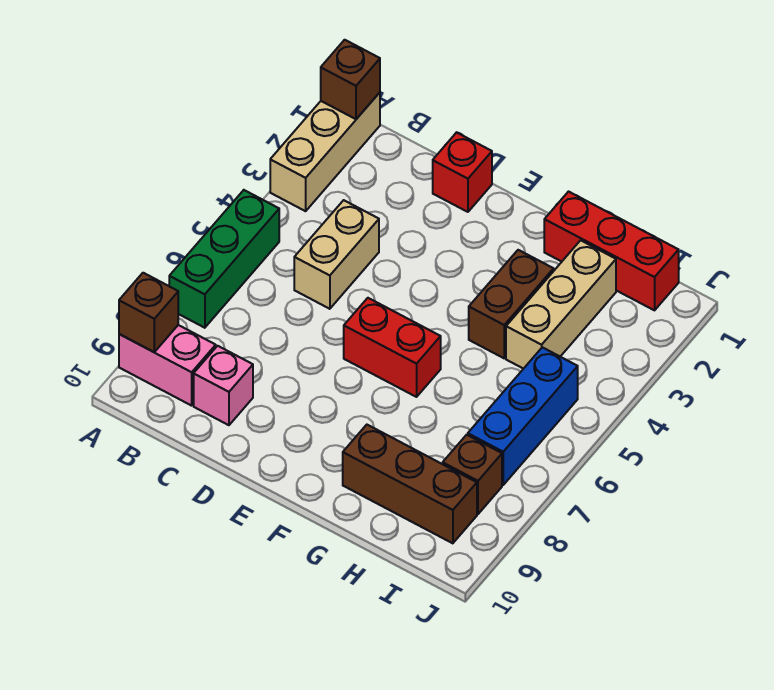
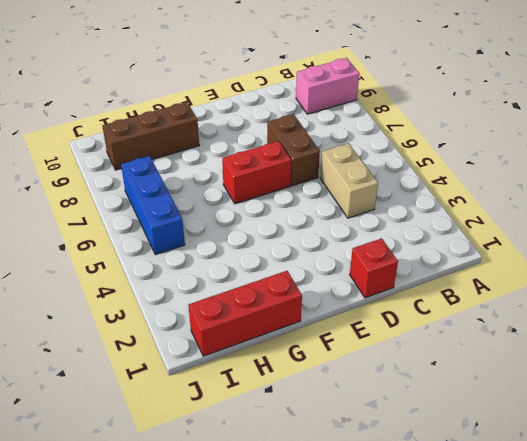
brown 1x2 brick [267,114,320,186] -> brown 1x2 brick moved to [469,250,554,358]
none -> tan 1x3 brick [270,92,380,211]
none -> green 1x3 brick [169,190,279,328]
none -> pink 1x1 brick [194,346,253,425]

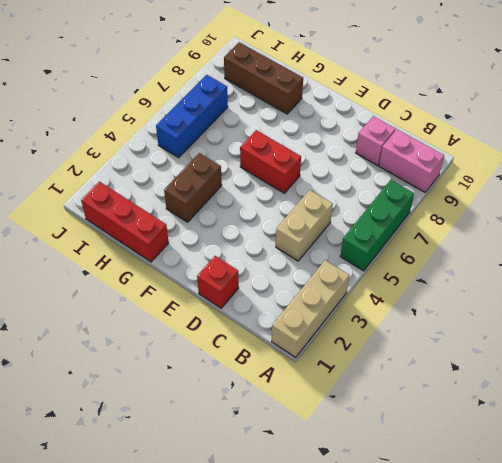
none -> tan 1x3 brick [506,240,616,369]
none -> brown 1x1 brick [443,435,502,514]
none -> brown 1x1 brick [321,40,380,119]

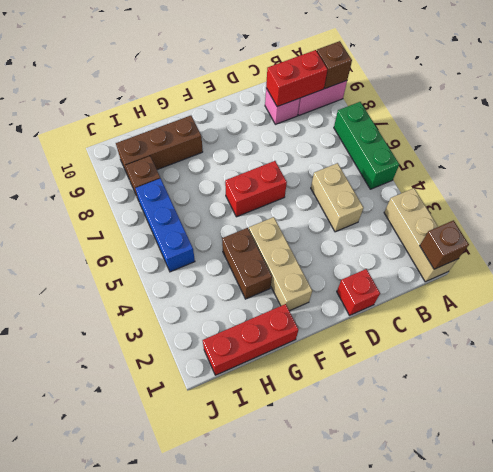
red 1x2 brick [266,50,328,107] -> none
tan 1x3 brick [249,217,312,311] -> tan 1x3 brick moved to [506,240,616,369]

